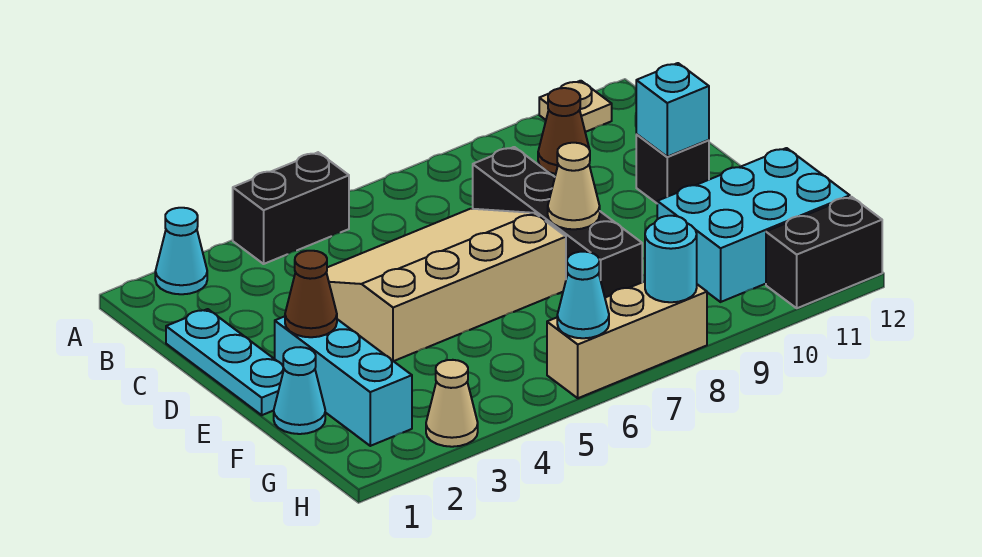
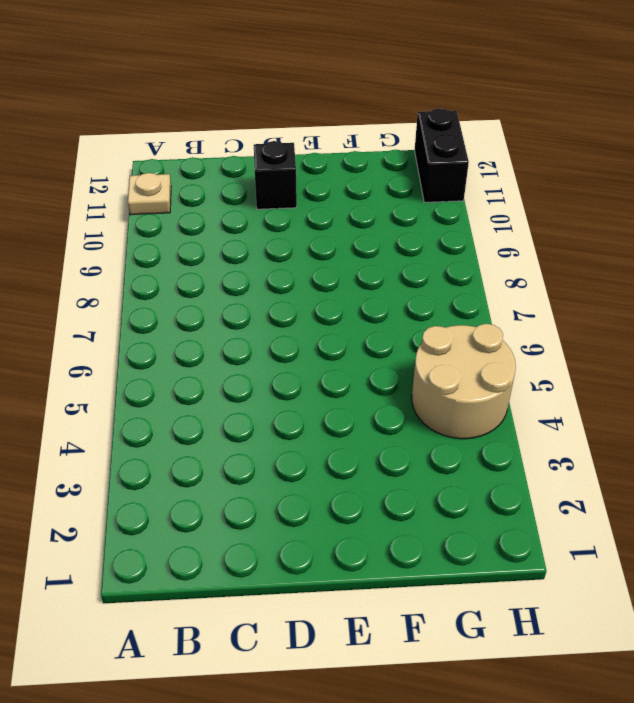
tan 2x2 round brick [412,324,516,439] -> none
none -> cyan 1x1 cone [155,208,207,294]
none -> black 1x2 brick [233,152,349,264]
none -> brown 1x1 cone [538,88,589,174]

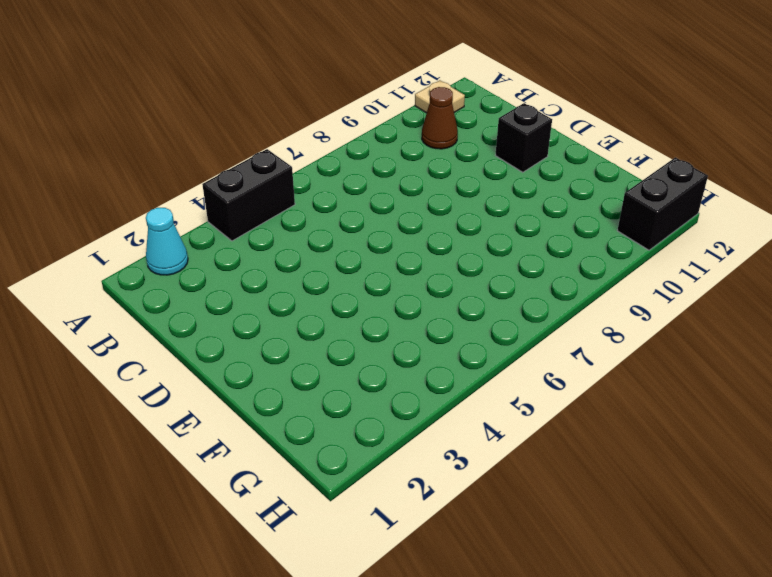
none -> cyan 1x3 plate [166,309,284,415]
none -> tan 3x4 slope [326,209,566,361]
none -> black 1x4 brick [473,147,642,297]

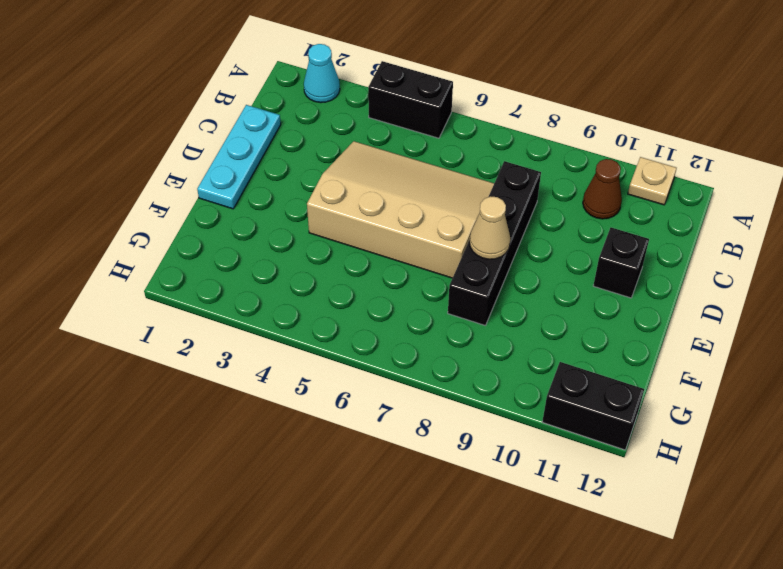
none -> cyan 1x3 brick [275,316,412,446]
none -> cyan 1x1 cone [274,347,325,434]
none -> cyan 2x3 brick [657,148,850,302]

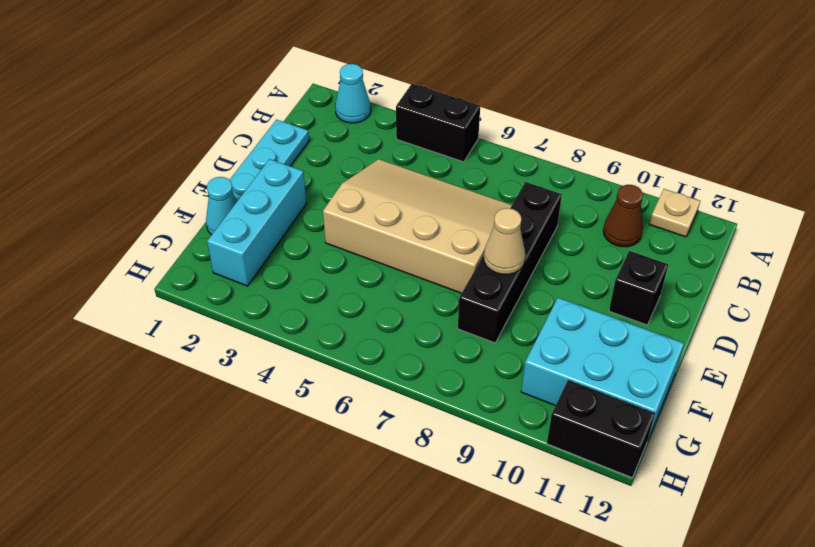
none -> tan 1x1 cone [426,360,478,447]
none -> tan 1x3 brick [547,281,707,398]
none -> cyan 1x1 brick [636,63,709,157]

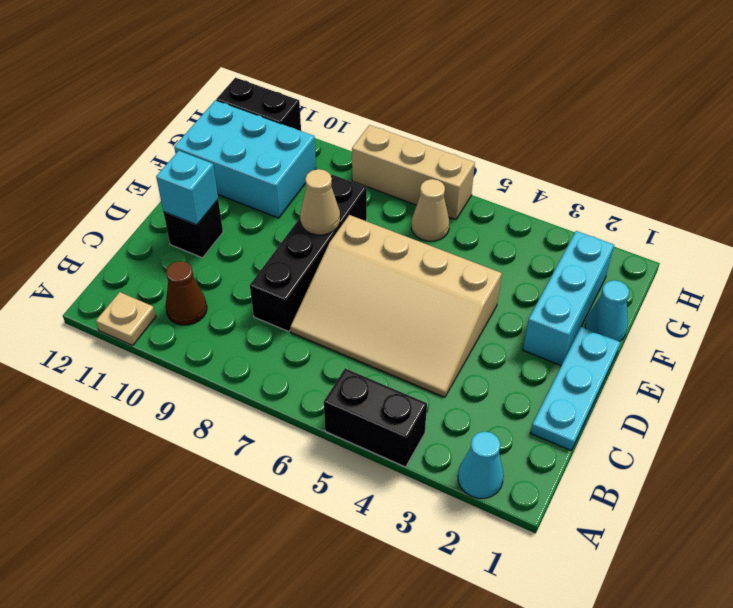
tan 1x1 cone [411,179,449,241] -> tan 1x1 cone moved to [426,360,478,447]
none -> brown 1x1 cone [285,251,337,337]
none -> cyan 1x1 cone [557,252,609,338]
none -> cyan 1x1 round brick [645,216,697,302]

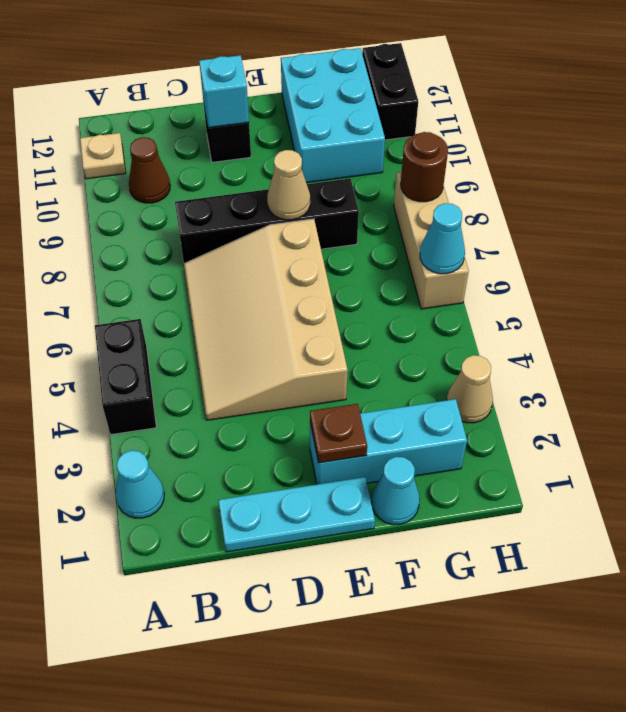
brown 1x1 plate [310,404,367,463] -> brown 1x1 cone [285,251,337,337]
brown 1x1 round brick [401,132,448,202] -> cyan 1x1 round brick [645,216,697,302]

